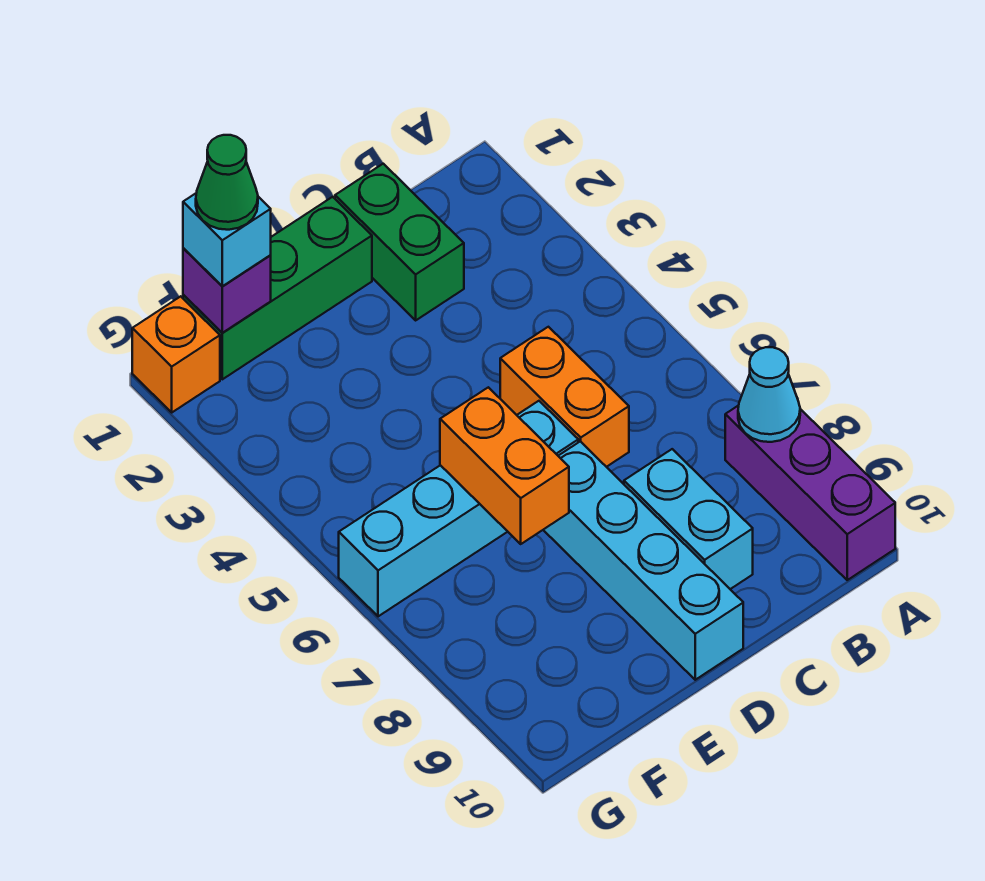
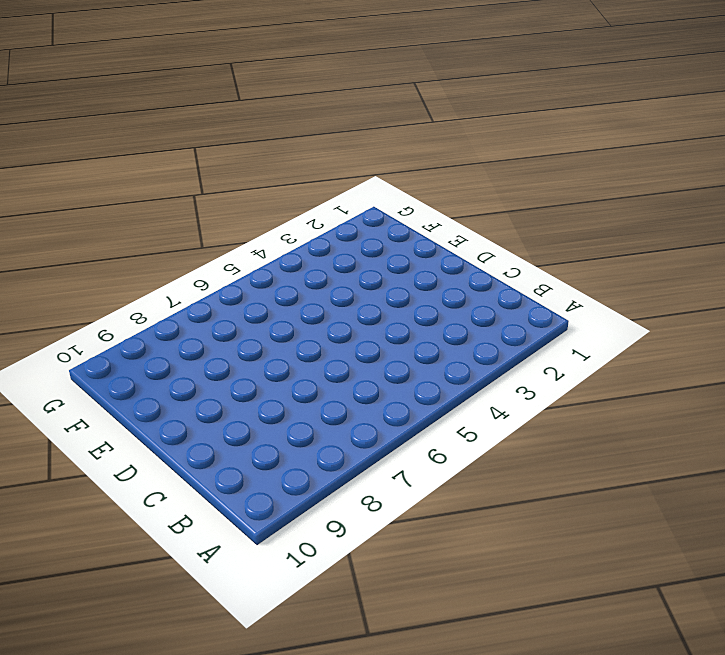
none -> purple 1x3 brick [725,405,895,580]
none -> green 1x2 brick [335,164,464,320]
none -> orange 1x2 brick [500,327,629,467]

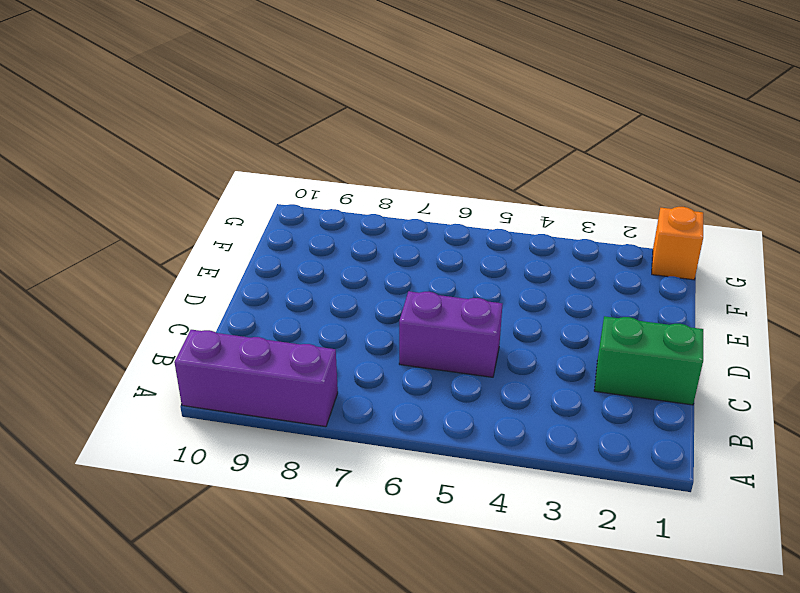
purple 1x2 brick [399,291,502,377] -> orange 1x2 brick [500,327,629,467]
none -> cyan 1x2 brick [624,449,753,589]
none -> green 1x3 brick [183,197,372,379]
none -> cyan 1x4 brick [339,401,578,616]

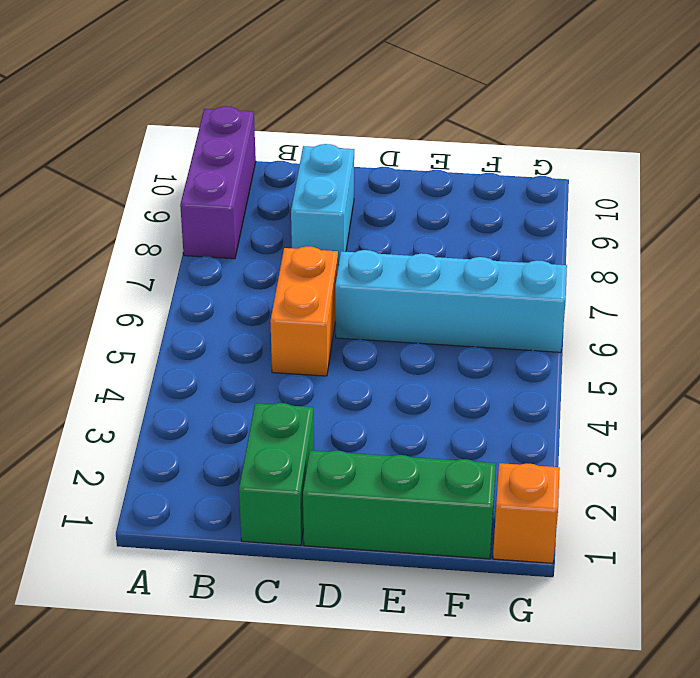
none -> cyan 1x4 brick [544,441,743,680]
none -> cyan 1x1 cone [738,347,800,442]
none -> orange 1x2 brick [440,387,569,544]

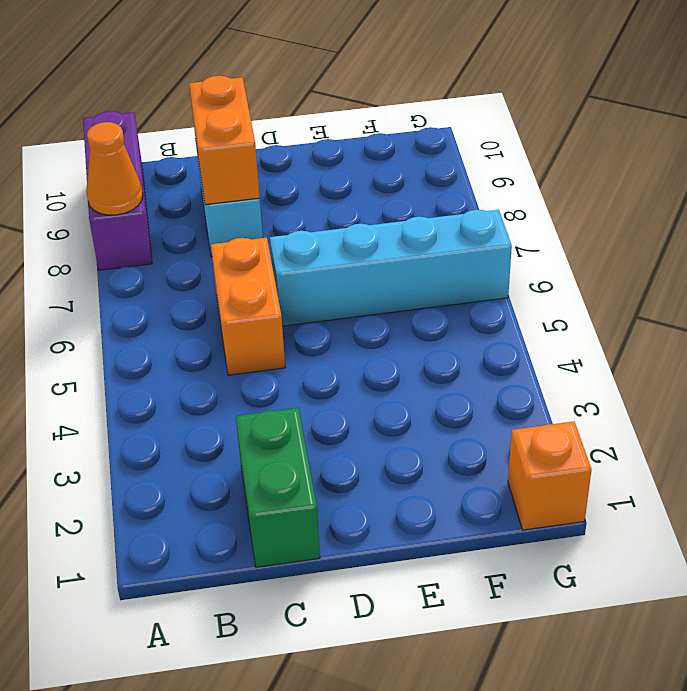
orange 1x1 cone [86,122,143,215] -> cyan 1x1 cone [738,347,800,442]
orange 1x2 brick [189,76,260,205] -> orange 1x2 brick moved to [440,387,569,544]
none -> green 1x3 brick [183,197,372,379]
none -> cyan 1x4 brick [544,441,743,680]
none -> purple 1x1 brick [183,248,271,333]

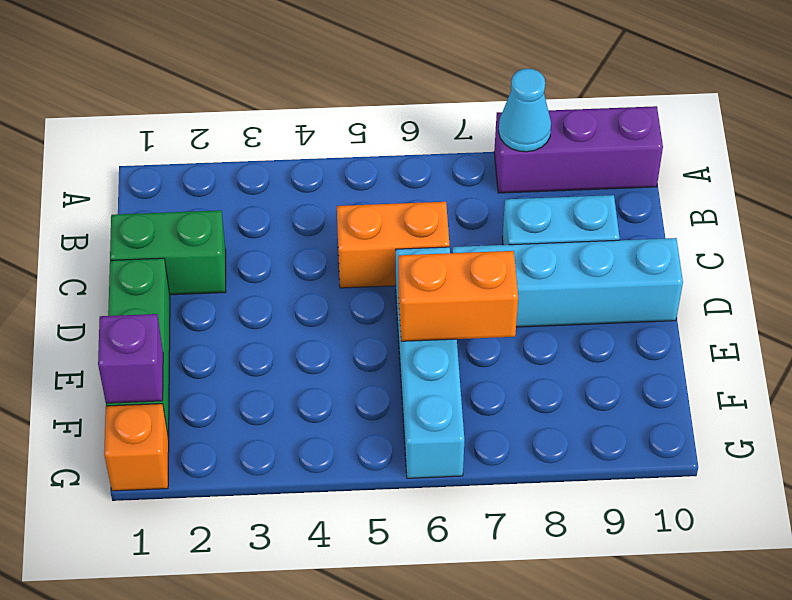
none -> cyan 1x1 brick [183,193,271,286]
none -> green 1x1 cone [196,135,258,230]

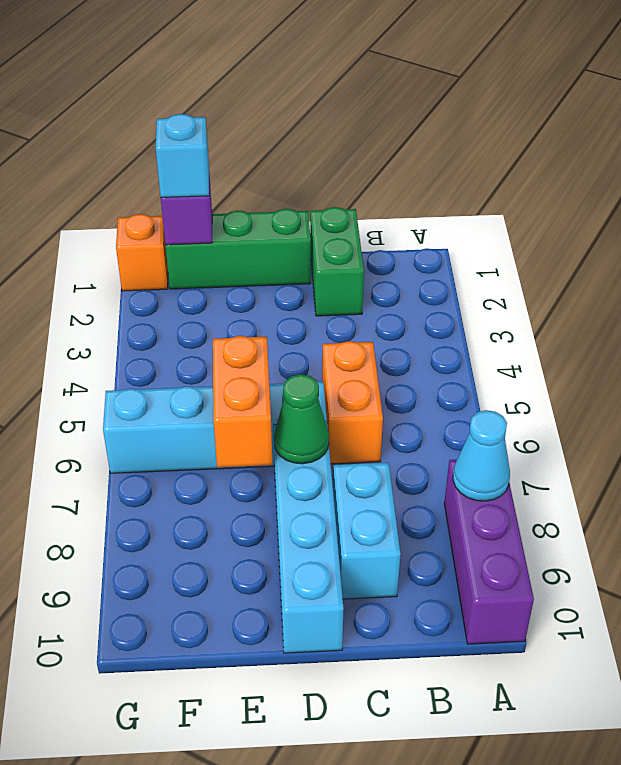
green 1x1 cone [274,374,329,464] -> green 1x1 cone moved to [196,135,258,230]

